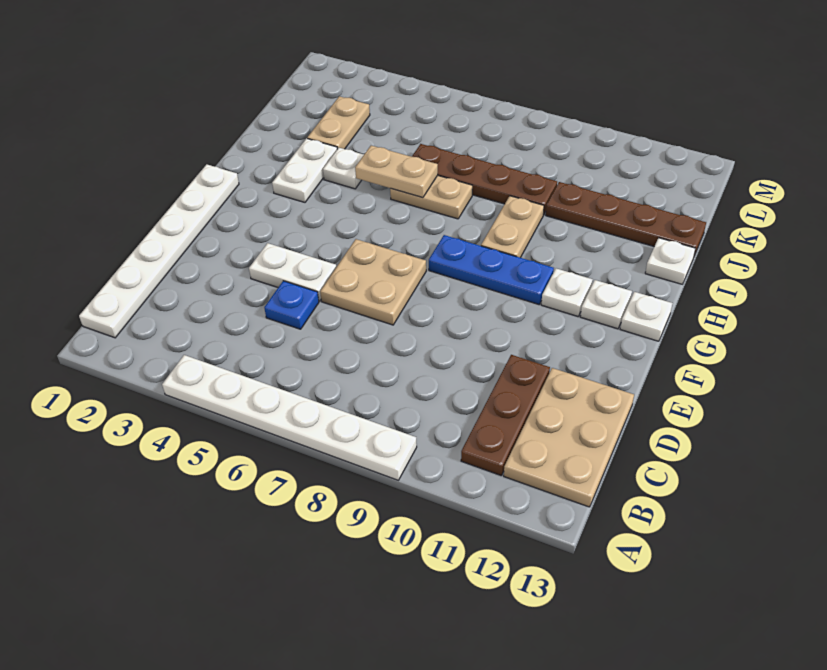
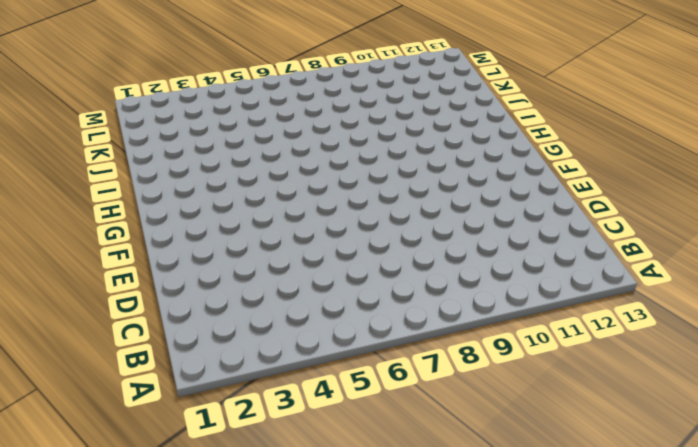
none -> white 1x6 plate [162,355,417,480]
none -> white 1x6 plate [79,164,239,338]
none -> brown 1x3 plate [461,355,550,476]

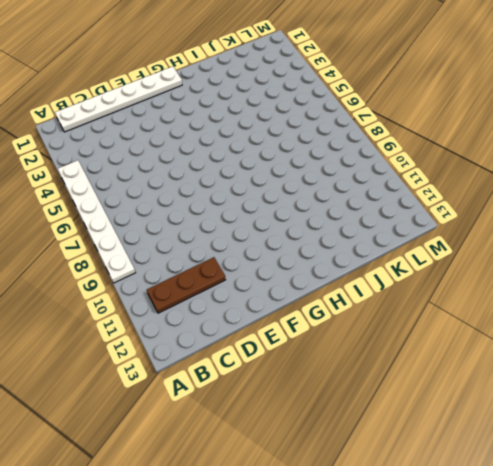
none -> tan 2x3 plate [504,368,634,507]
none -> blue 1x1 plate [264,281,319,329]
none -> white 1x2 plate [249,243,336,301]

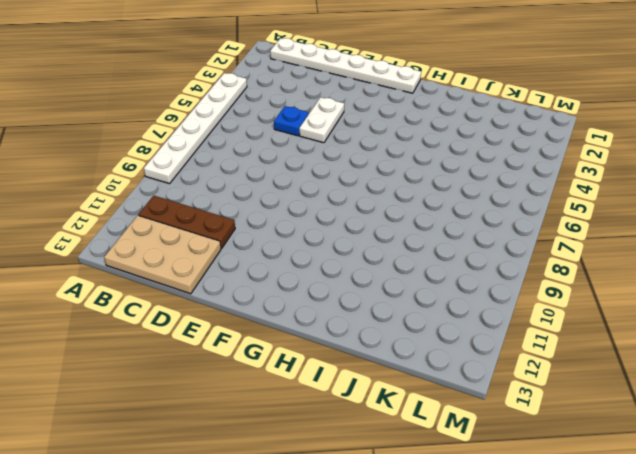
none -> tan 2x2 plate [320,239,426,325]
none -> blue 1x3 plate [429,235,554,304]
none -> white 1x1 plate [541,268,593,316]

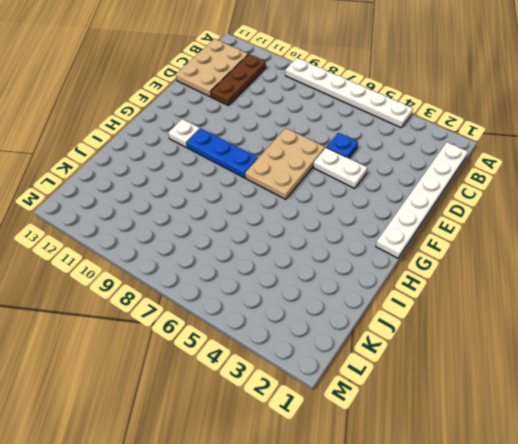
tan 2x3 plate [245,128,325,199] -> tan 2x2 plate [320,239,426,325]
none -> white 1x1 plate [580,280,632,329]
none -> white 1x1 plate [620,292,672,341]
none -> white 1x2 plate [272,138,337,202]

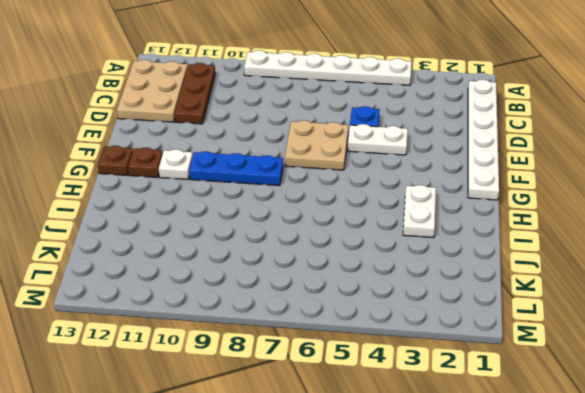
brown 1x1 plate [128,147,163,177] -> white 1x1 plate [580,280,632,329]
brown 1x1 plate [98,146,133,175] -> white 1x1 plate [620,292,672,341]
none -> tan 1x2 plate [481,196,544,258]
none -> white 1x1 plate [323,148,364,189]
none -> tan 1x2 plate [390,175,472,219]

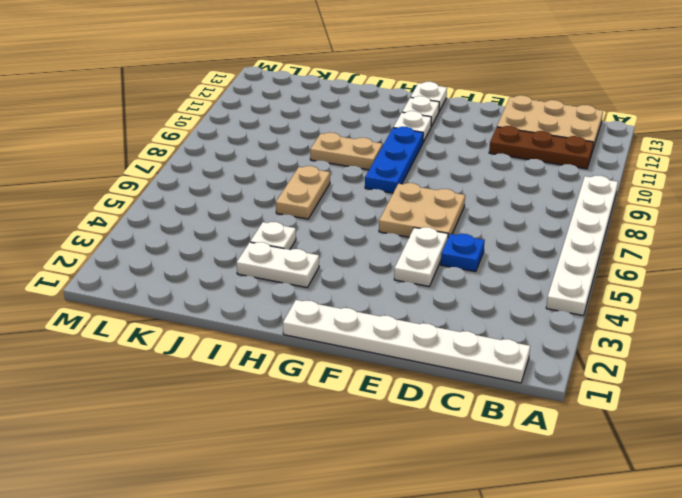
none -> white 1x1 plate [645,238,696,284]
none -> tan 1x2 plate [307,96,370,149]
none -> brown 1x4 plate [412,144,557,215]

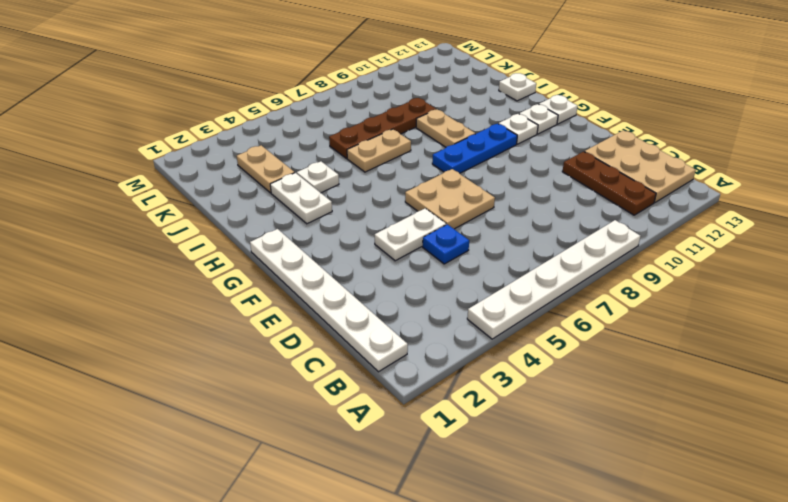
none -> brown 1x4 plate [546,182,706,256]
none -> tan 1x2 plate [355,146,438,198]

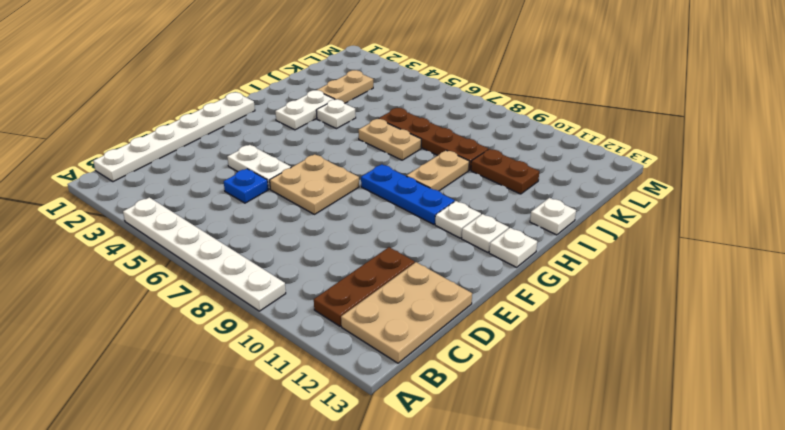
brown 1x2 plate [471,149,539,194] -> brown 1x4 plate [546,182,706,256]
none -> tan 1x2 plate [355,146,438,198]

